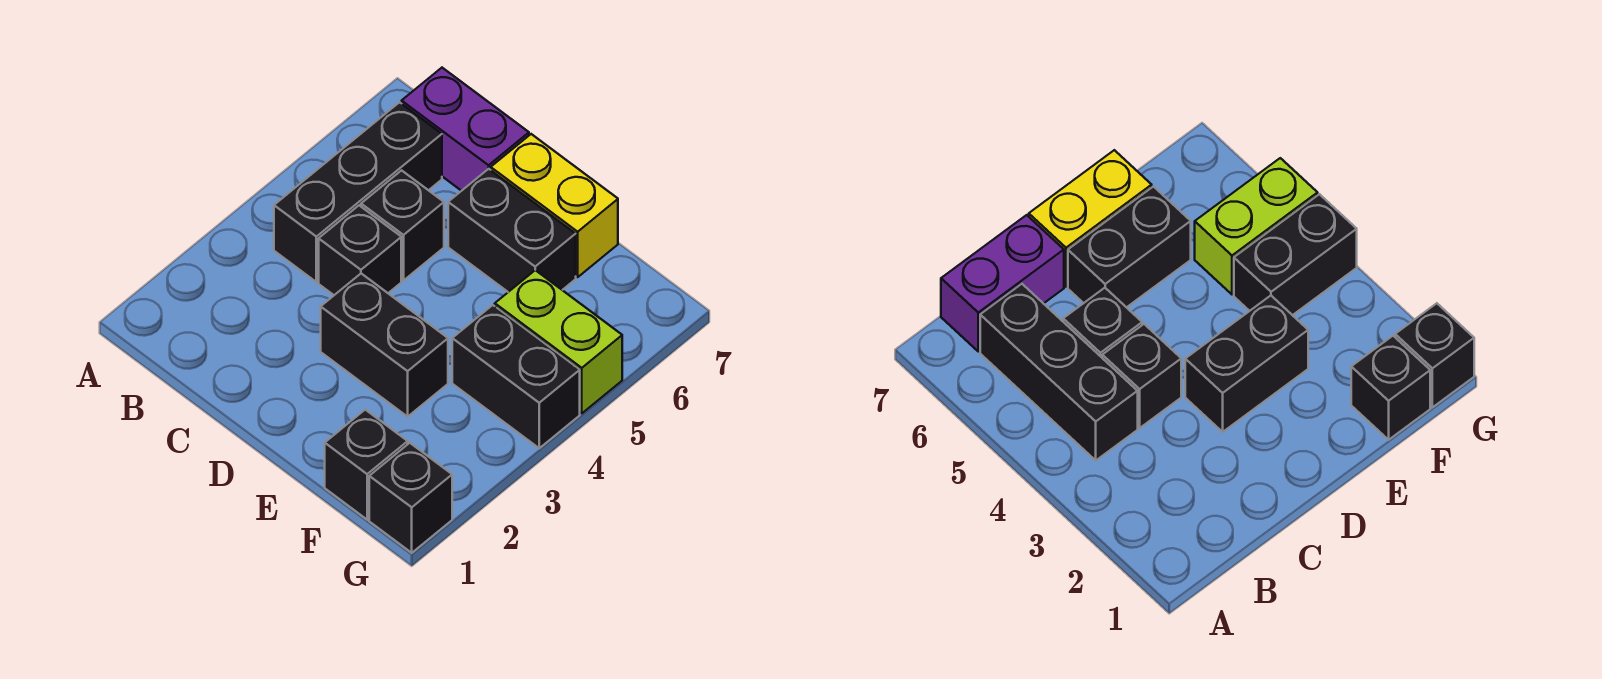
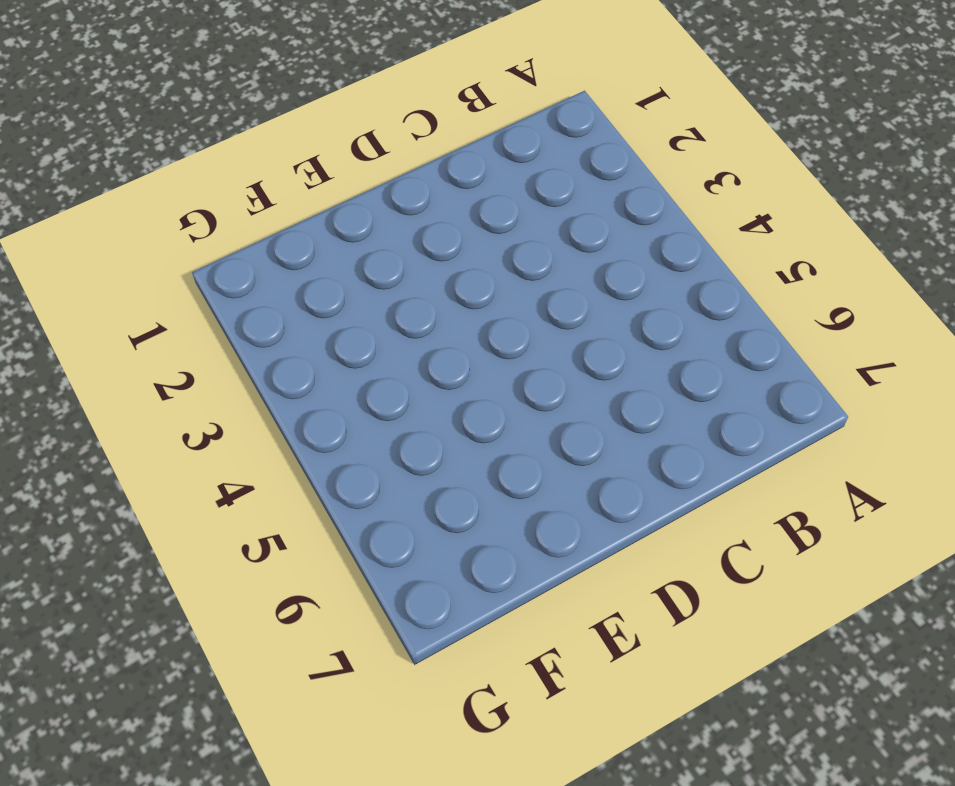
none -> black 1x3 brick [274,102,442,282]
none -> purple 1x2 brick [402,68,529,191]

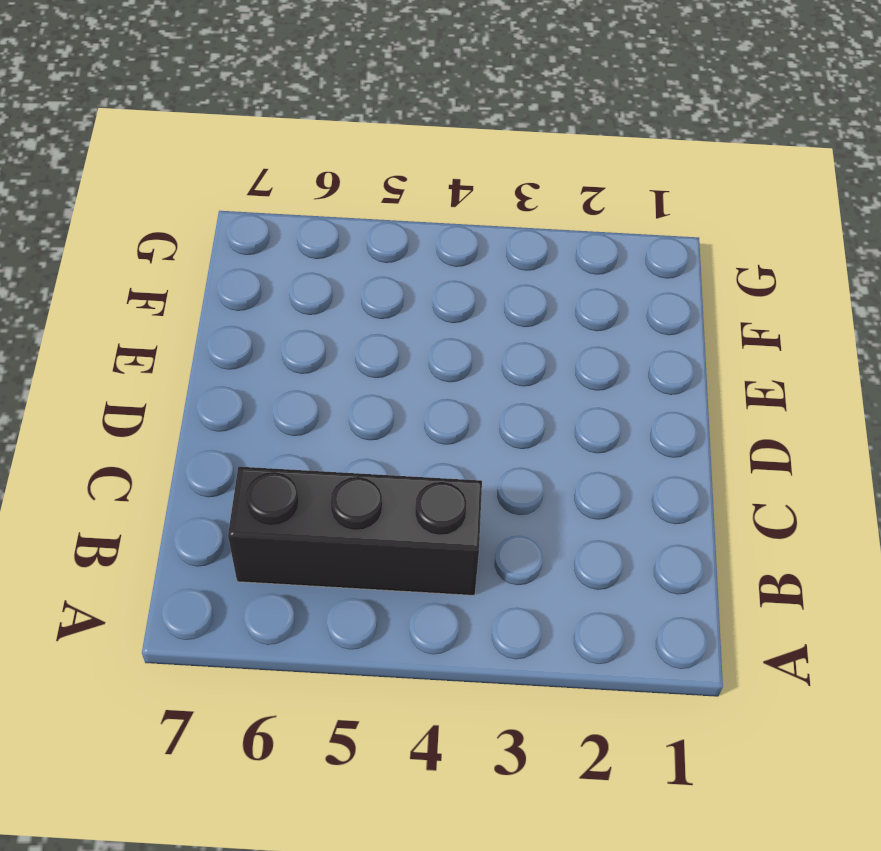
none -> purple 1x2 brick [402,68,529,191]
none -> black 1x1 brick [319,205,401,295]

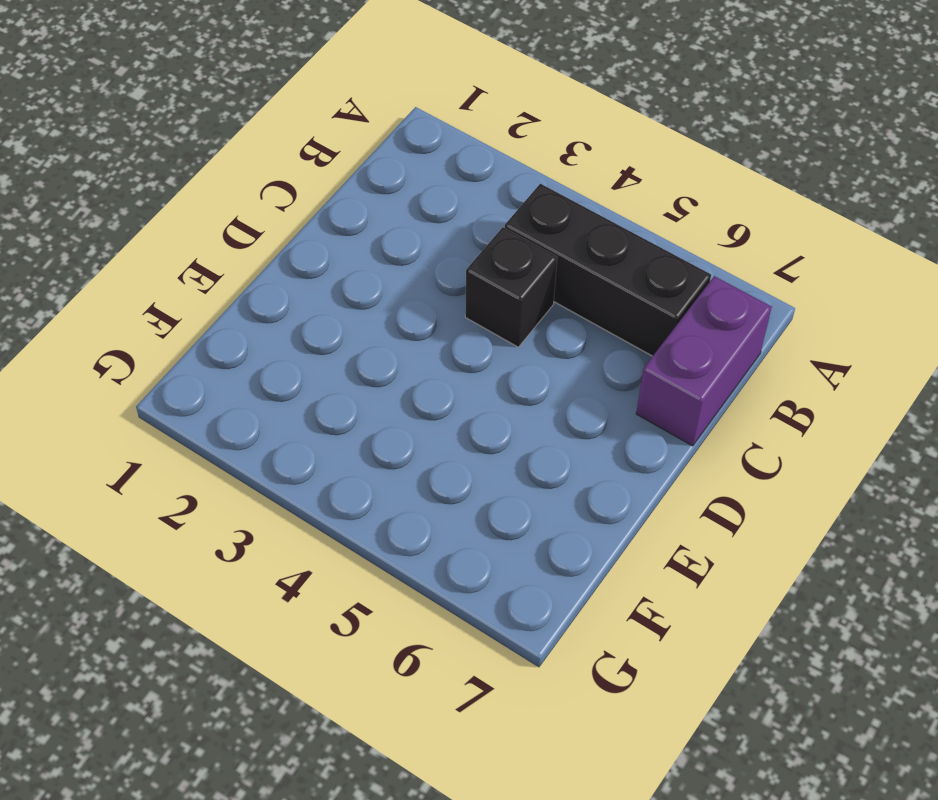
none -> black 1x1 brick [361,170,444,280]
none -> black 1x2 brick [321,274,448,417]

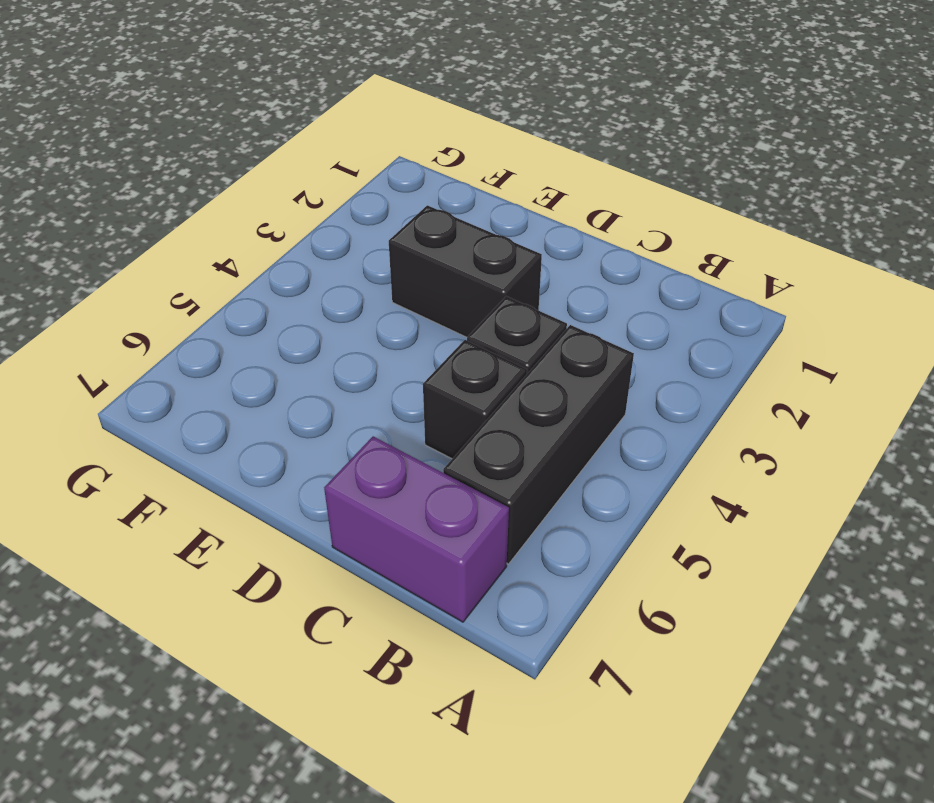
none -> black 1x2 brick [448,169,576,292]
none -> yellow 1x2 brick [491,134,618,277]

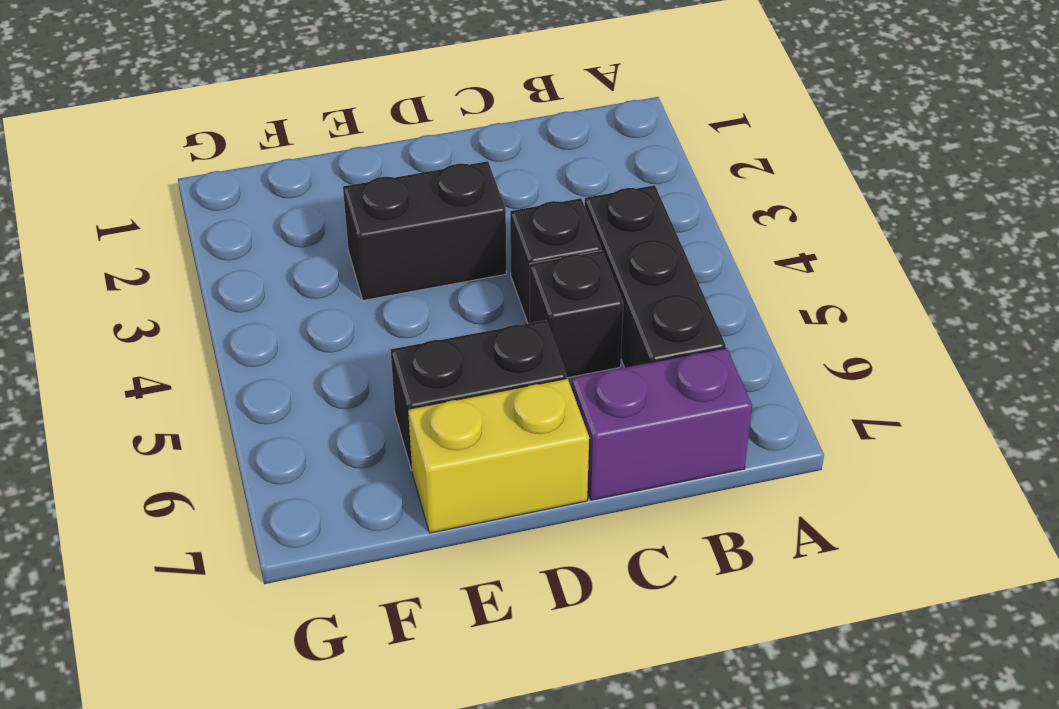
none -> black 1x1 brick [325,410,408,520]
none -> black 1x2 brick [452,305,580,448]

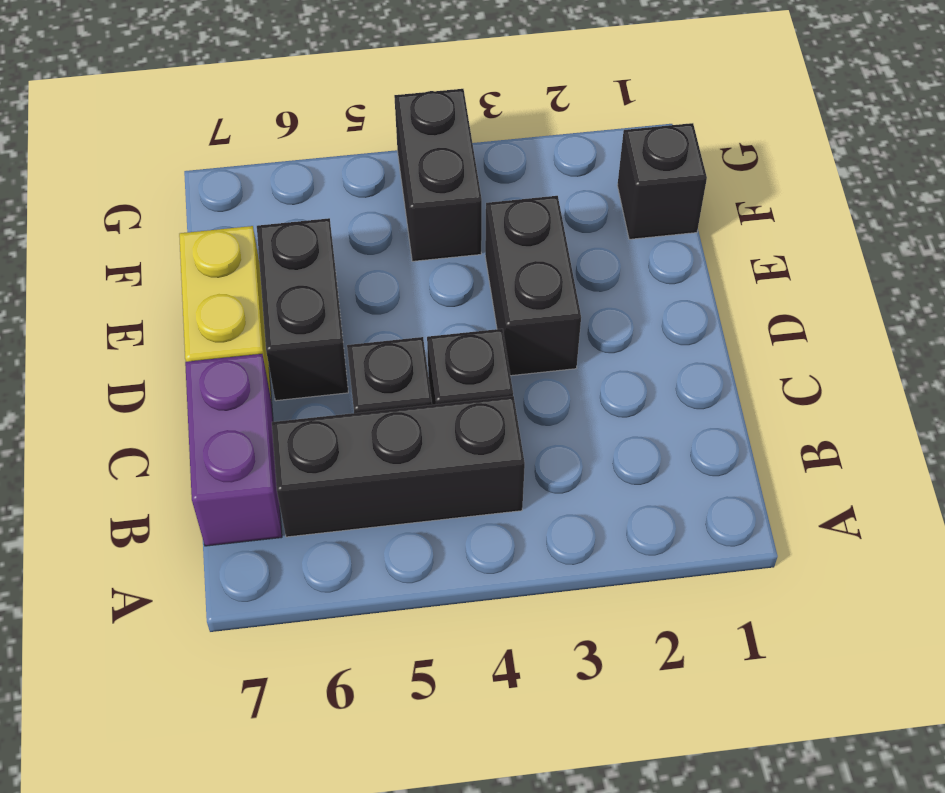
none -> lime 1x2 brick [495,270,622,413]
none -> black 1x1 brick [369,443,452,553]

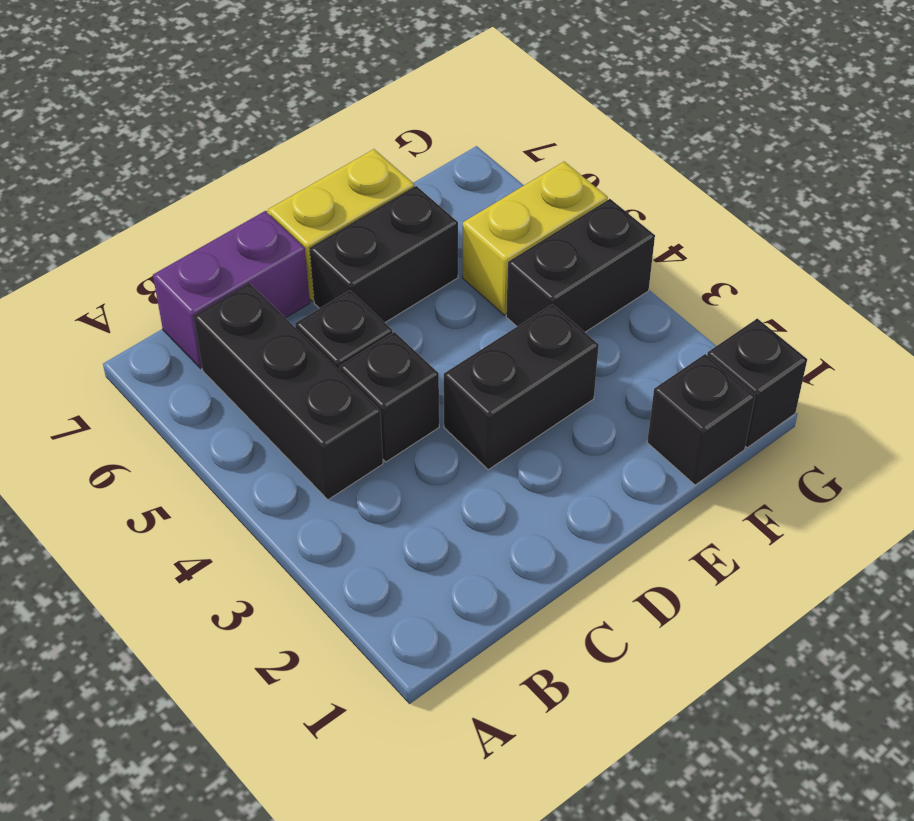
yellow 1x2 brick [463,162,608,315] -> lime 1x2 brick [495,270,622,413]

